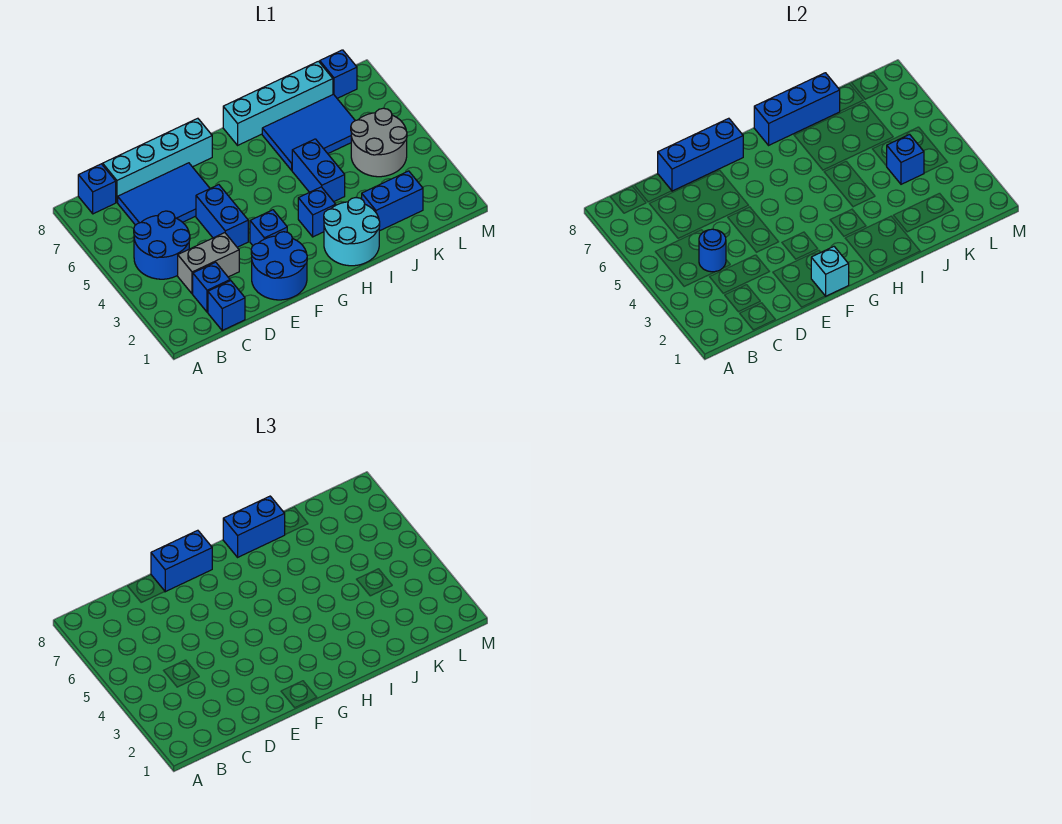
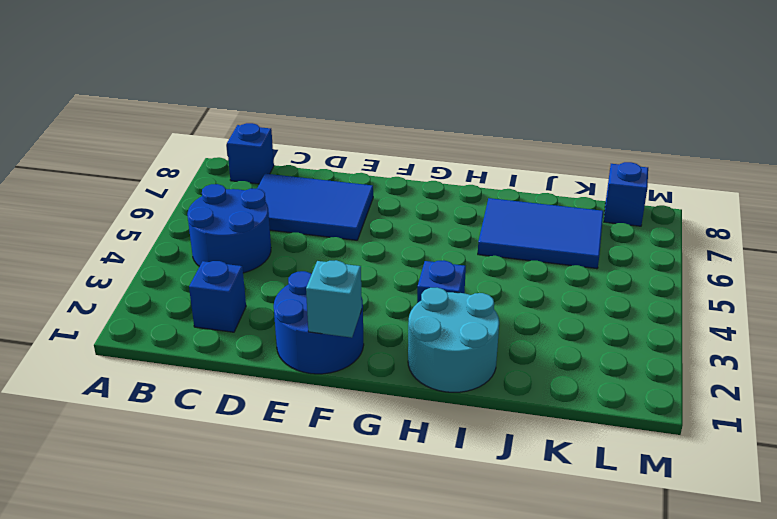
none -> blue 1x1 brick [208,281,245,330]
none -> grey 1x2 brick [178,233,239,294]
none -> cyan 1x4 brick [103,118,212,202]

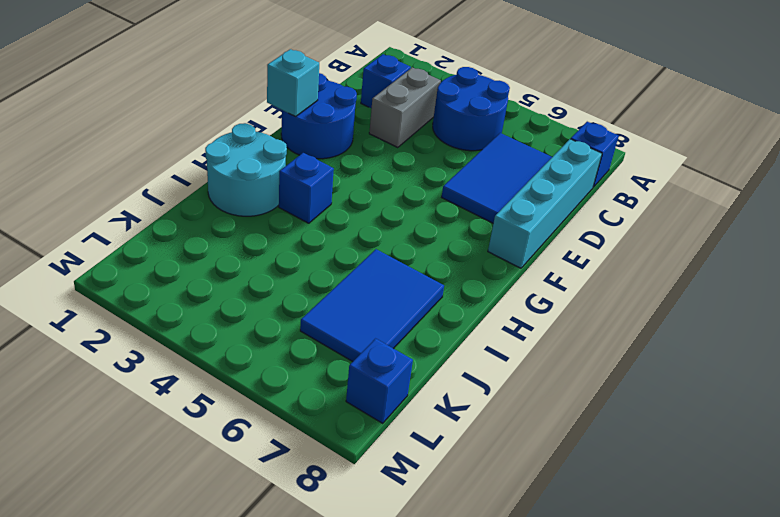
none -> blue 1x1 brick [208,281,245,330]
none -> blue 1x2 brick [196,185,248,247]
none -> blue 1x1 brick [250,210,287,245]

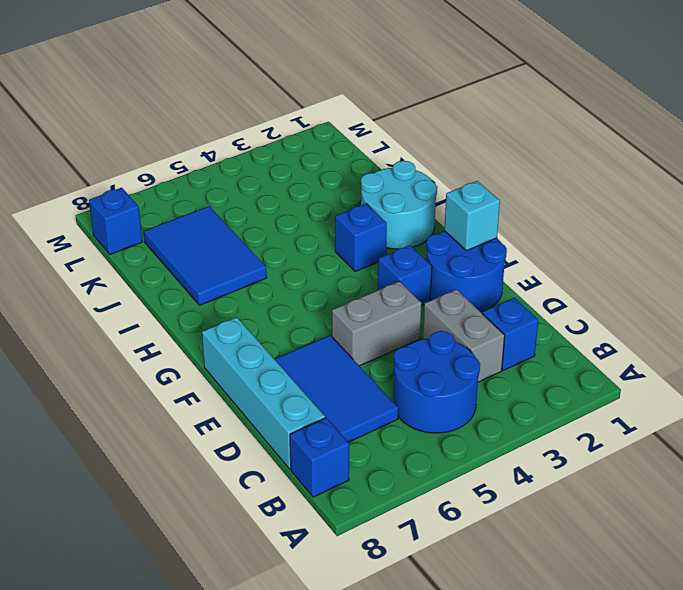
grey 1x2 brick [332,281,421,366] -> blue 1x2 brick [196,185,248,247]
none -> blue 1x1 brick [208,281,245,330]
none -> cyan 1x4 brick [223,61,333,145]
none -> blue 1x2 brick [292,139,345,202]

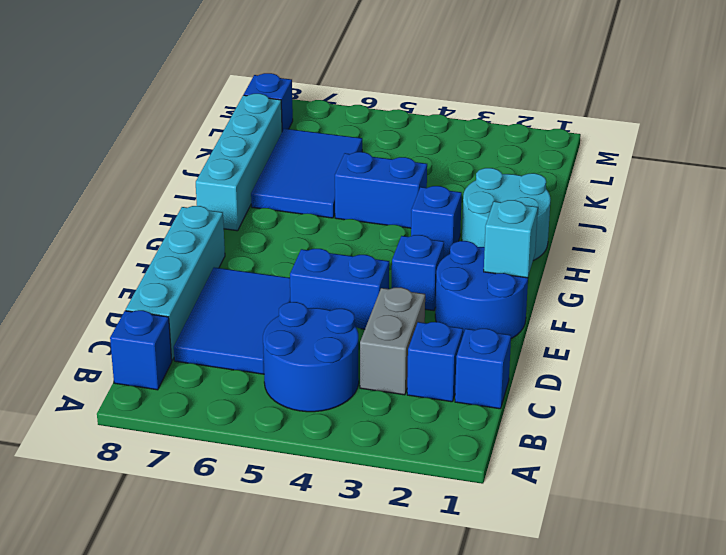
none -> blue 1x2 brick [362,171,423,231]
none -> grey 2x2 round brick [351,108,407,177]
none -> blue 1x1 round brick [699,229,726,272]

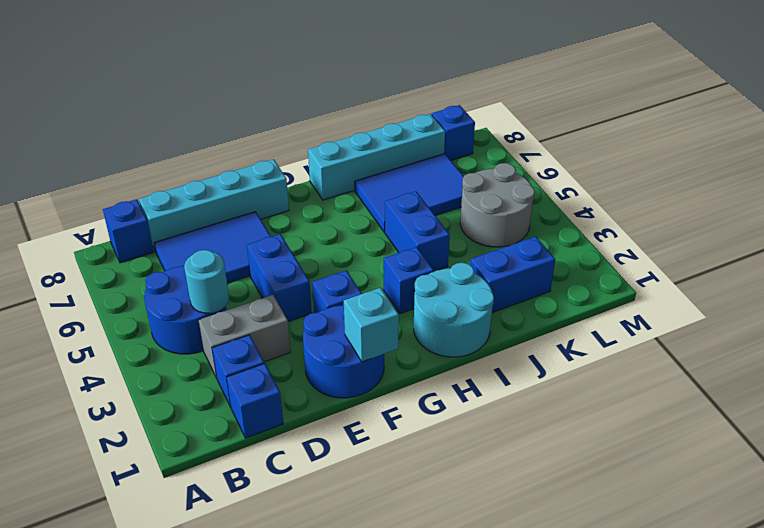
cyan 1x1 round brick [184,250,229,313] -> blue 1x1 round brick [699,229,726,272]
none -> blue 1x3 brick [658,118,743,191]
none -> blue 1x3 brick [754,73,840,145]
none -> blue 1x1 brick [887,134,924,184]

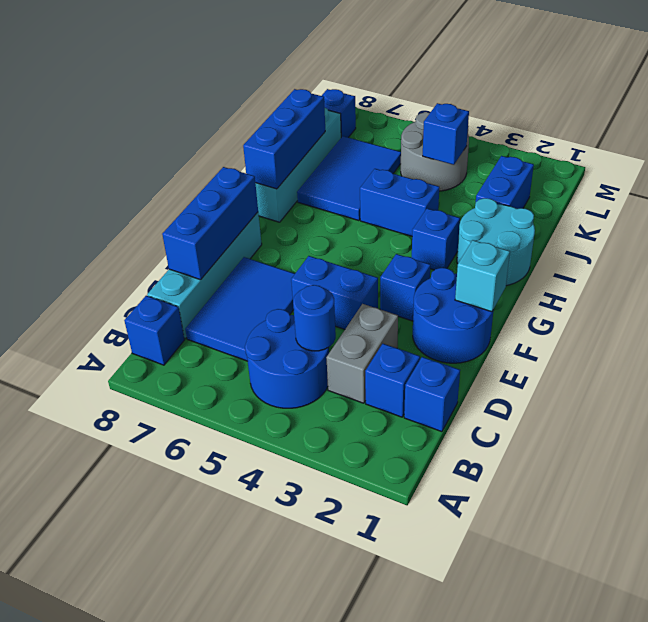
none -> blue 1x2 brick [151,530,212,592]
none -> blue 1x2 brick [223,496,285,557]

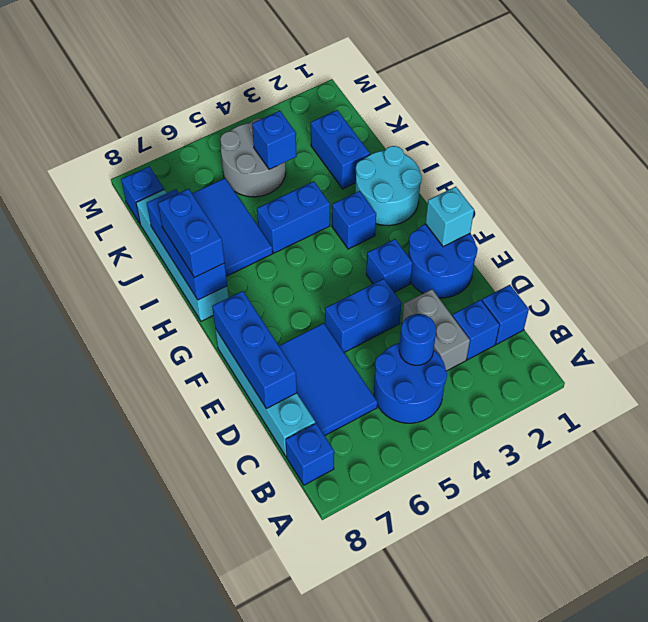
none -> blue 1x2 brick [151,530,212,592]

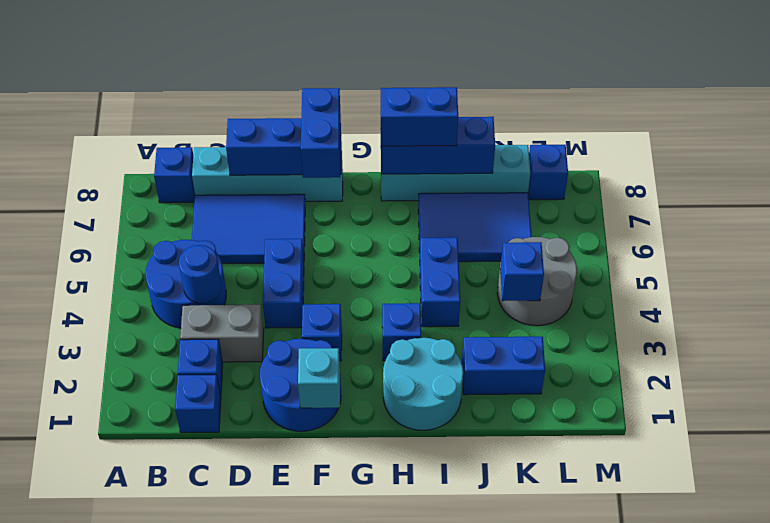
blue 1x2 brick [301,88,341,178] -> blue 1x2 brick turned to [151,530,212,592]

